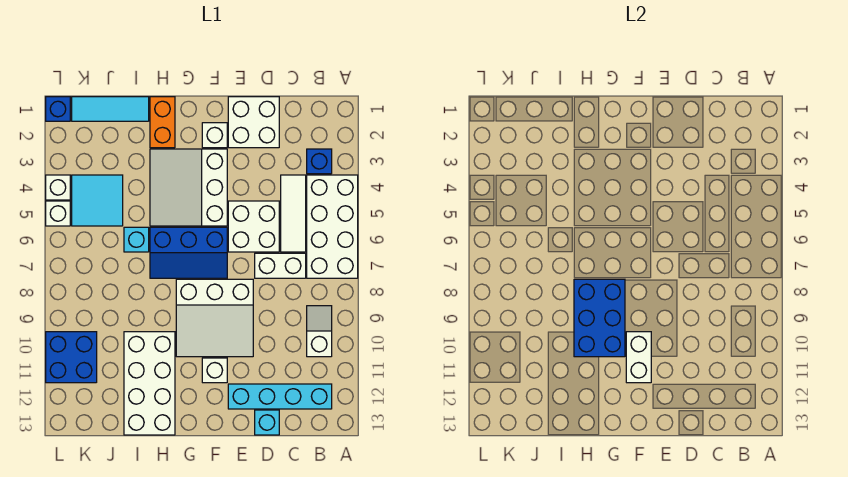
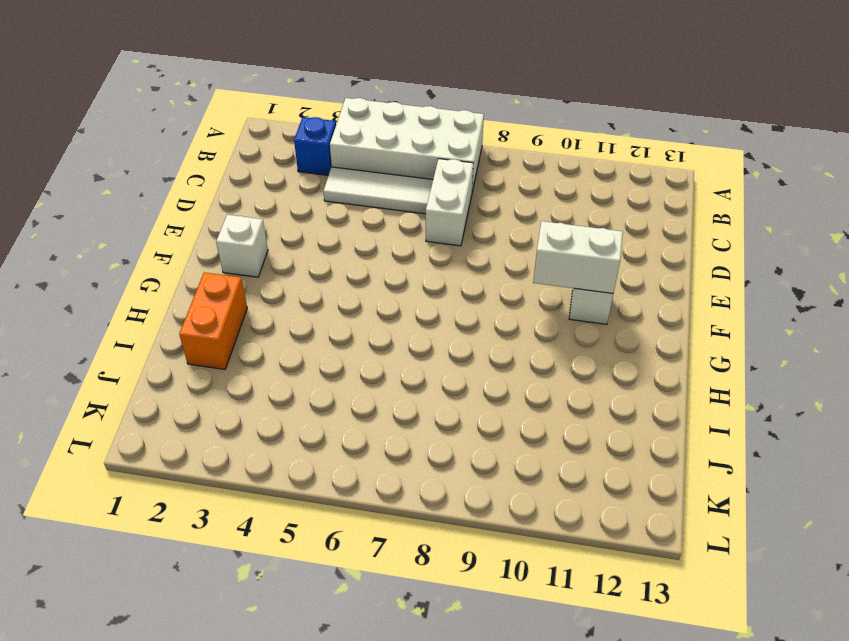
orange 1x2 brick [179,272,247,369] -> orange 1x2 brick turned to [150,97,175,148]
none -> white 1x2 slope [307,306,332,357]
none -> cyan 1x4 brick [228,384,332,409]
none -> white 2x2 brick [228,97,279,148]

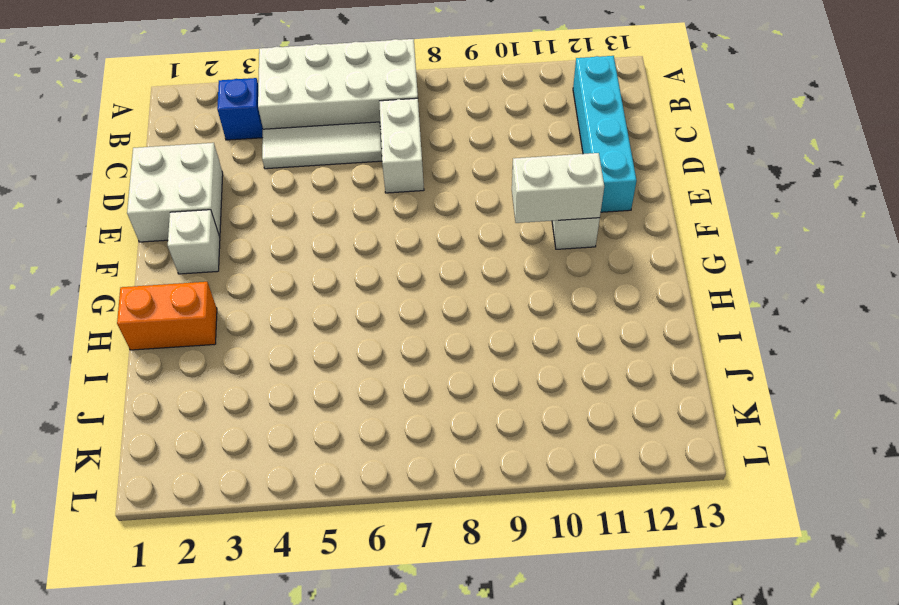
none -> white 1x2 slope [307,306,332,357]
none -> white 2x2 brick [228,201,279,252]
none -> cyan 1x1 brick [255,410,279,435]

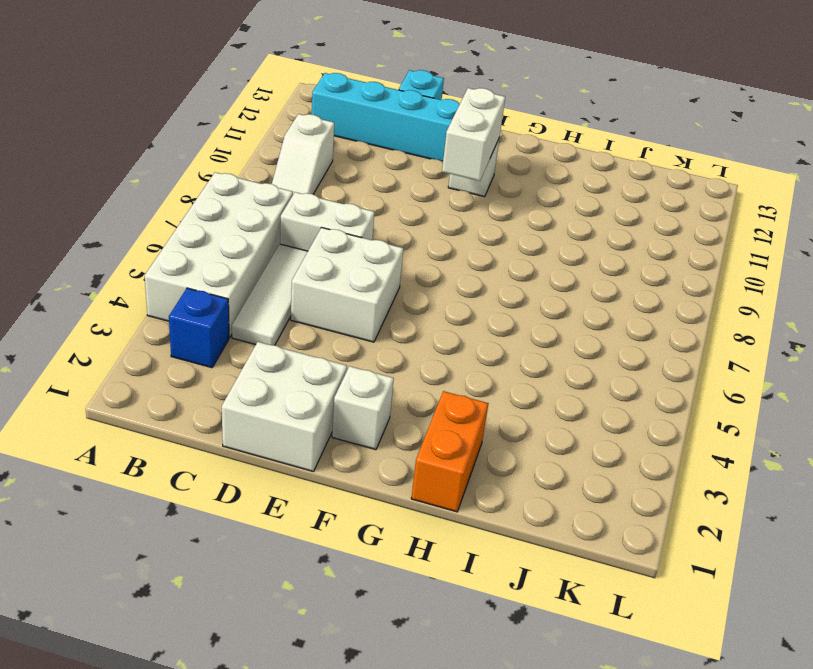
none -> white 3x3 slope [176,279,253,357]
none -> white 3x3 slope [150,149,227,226]
none -> blue 2x3 slope [150,227,227,278]

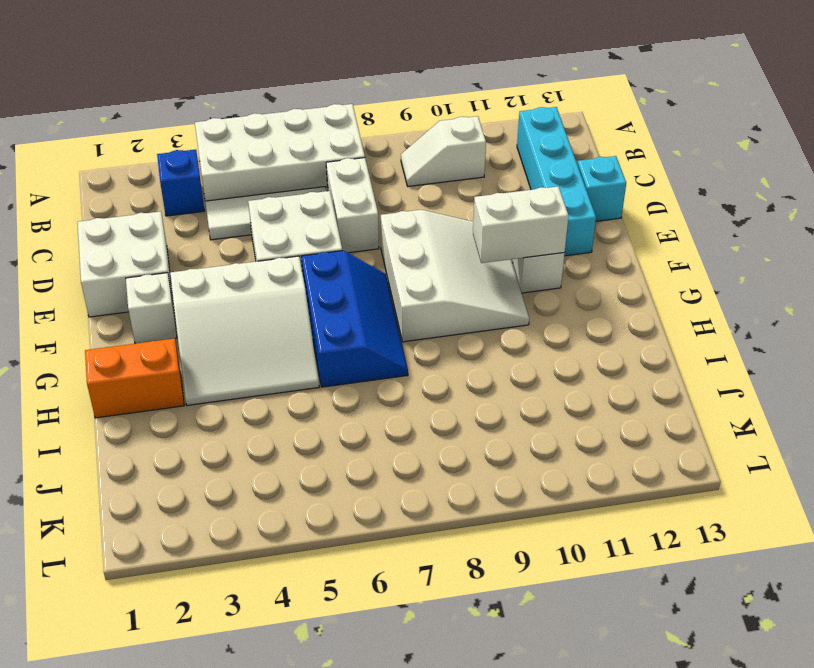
none -> white 2x4 brick [124,332,175,435]
none -> cyan 1x3 tile [72,97,149,121]
none -> cyan 1x1 brick [124,227,149,252]

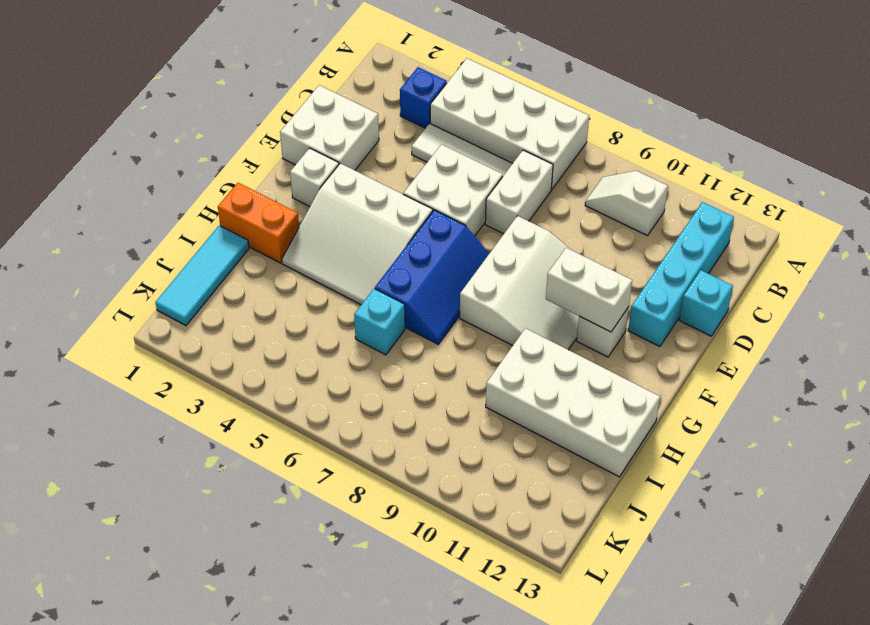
none -> cyan 2x2 tile [72,175,123,226]
none -> blue 2x2 brick [46,332,97,383]
none -> blue 1x1 brick [46,97,70,121]

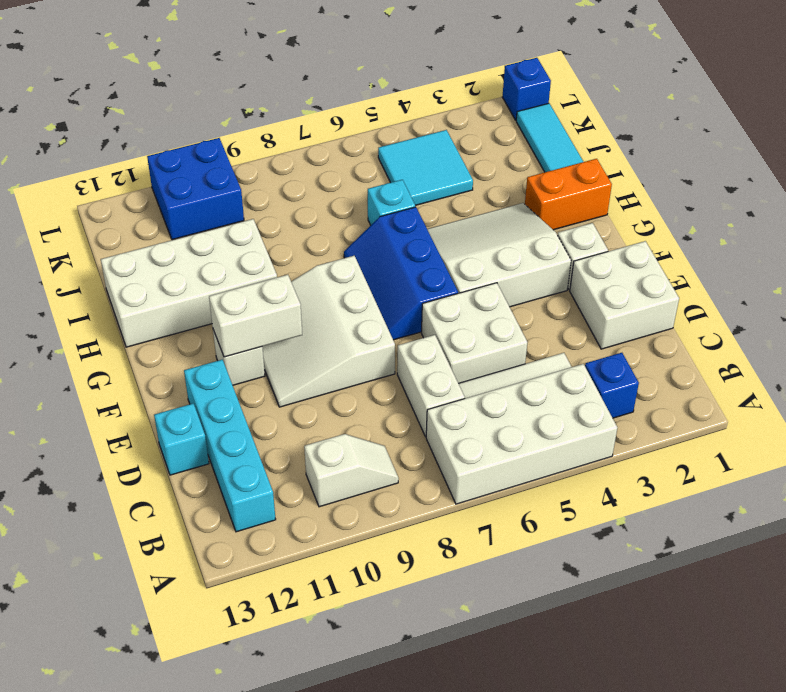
none -> white 1x1 brick [46,175,70,200]
none -> white 1x1 brick [46,201,70,226]
none -> blue 2x3 brick [574,279,625,357]

